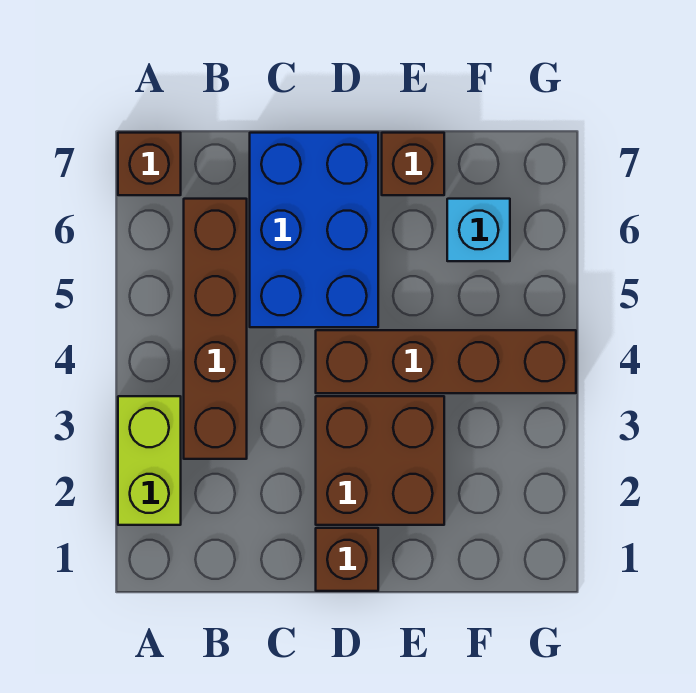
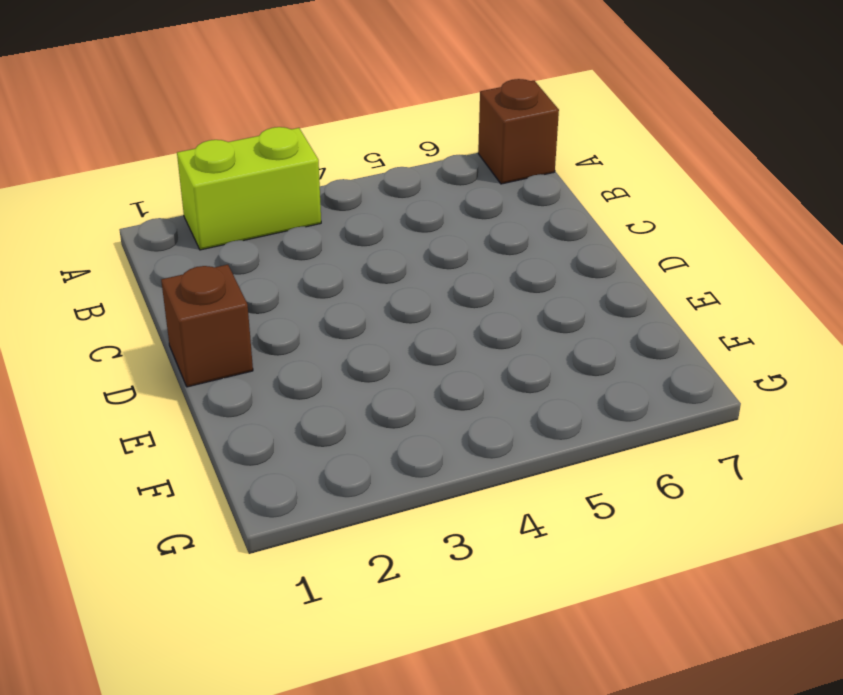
none -> brown 1x4 brick [184,199,247,459]
none -> blue 2x3 brick [250,133,378,327]

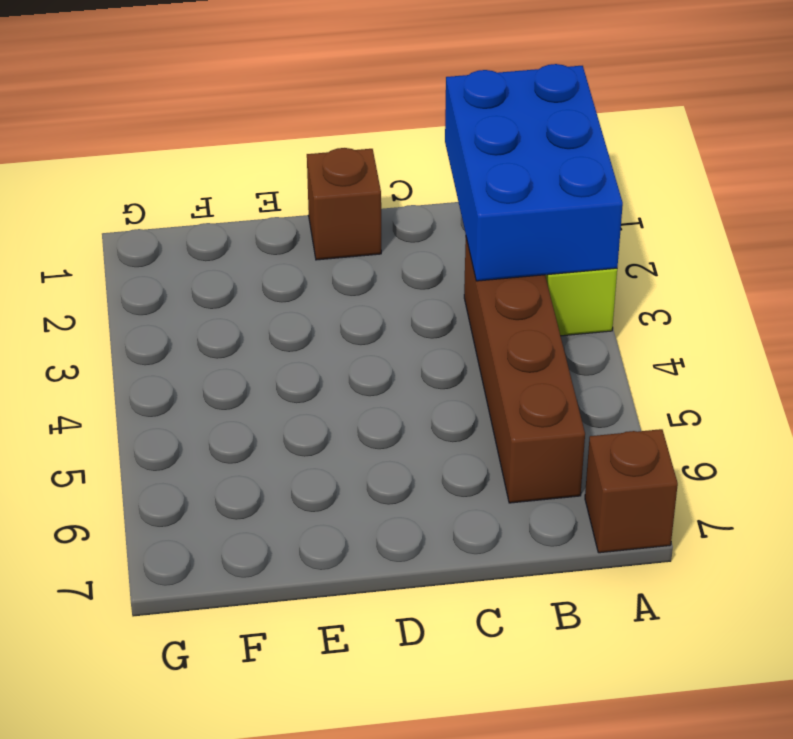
blue 2x3 brick [445,64,623,281] -> blue 2x3 brick moved to [250,133,378,327]
none -> brown 2x2 brick [316,396,444,525]
none -> brown 1x4 brick [316,330,576,393]

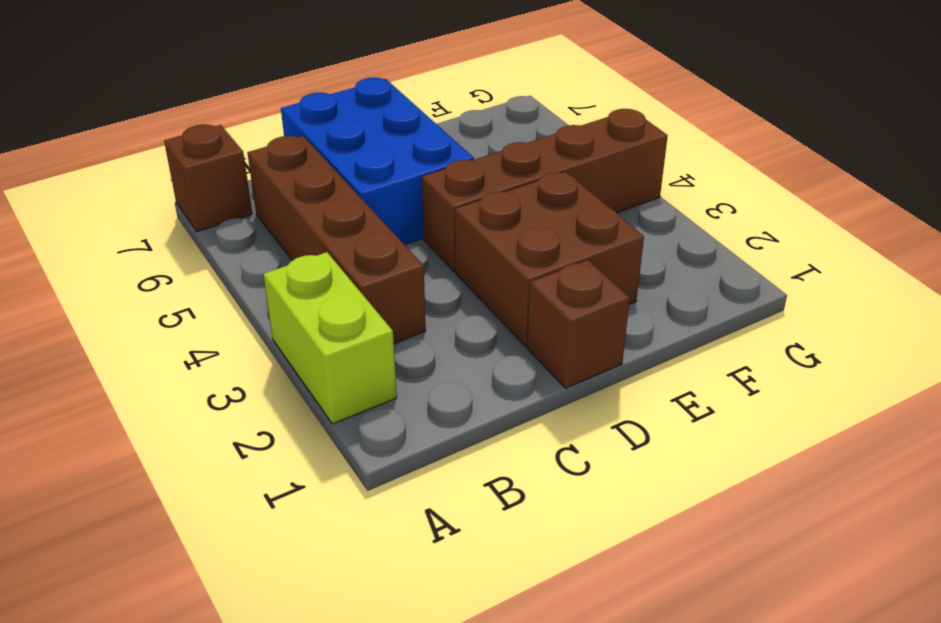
none -> brown 1x1 brick [382,133,444,195]
none -> cyan 1x1 brick [447,199,510,261]

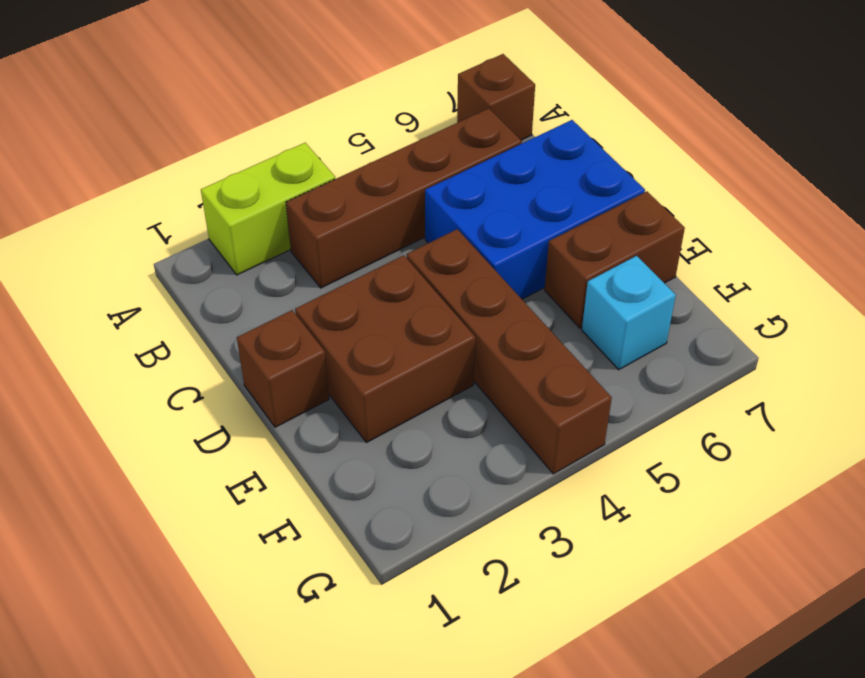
brown 1x2 brick [545,191,685,328] -> brown 1x1 brick [382,133,444,195]

